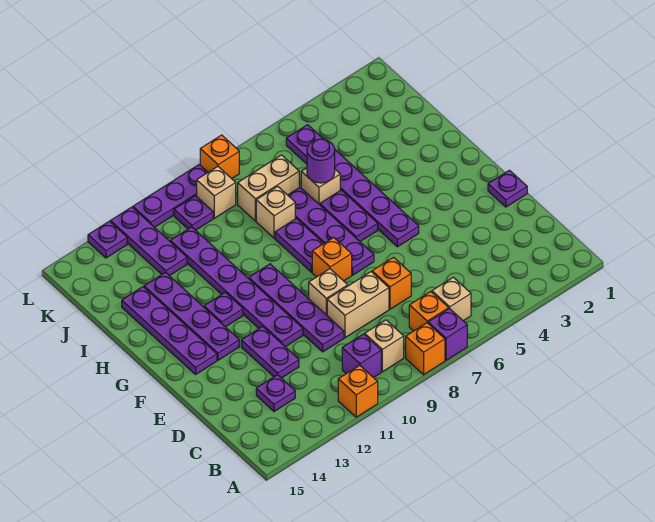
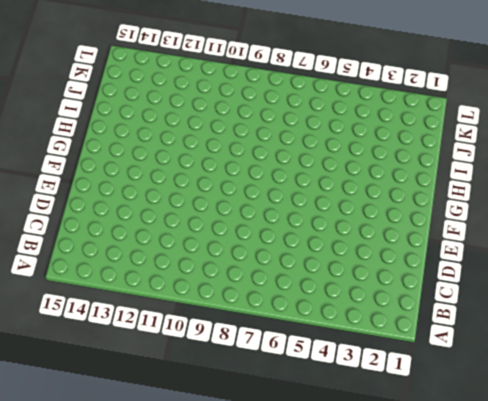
none -> purple 1x1 brick [428,308,467,360]
none -> orange 1x1 brick [406,323,445,375]
none -> orange 1x1 brick [338,365,378,417]
none -> tan 1x1 brick [432,277,471,321]

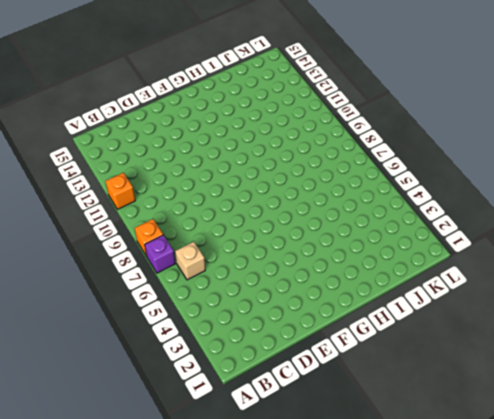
none -> orange 1x1 brick [409,292,449,331]
none -> tan 1x1 brick [365,320,404,372]
none -> purple 1x1 brick [342,334,381,378]
none -> purple 1x1 plate [256,375,295,411]

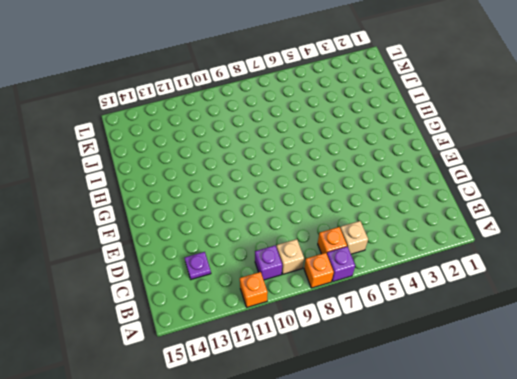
none -> orange 1x1 brick [372,257,411,309]
none -> tan 1x2 brick [327,272,389,338]
none -> purple 1x4 plate [249,264,344,352]
none -> purple 1x2 plate [241,327,299,378]

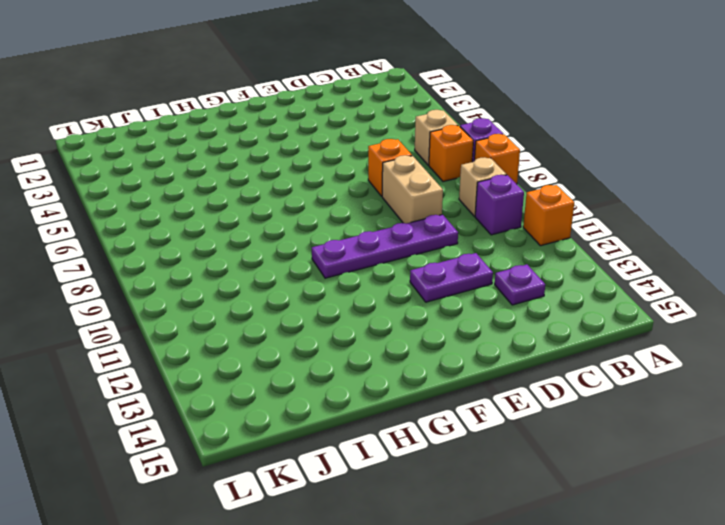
none -> purple 1x1 plate [488,170,527,207]
none -> tan 1x1 brick [309,269,348,315]
none -> purple 1x6 plate [170,227,303,347]
none -> purple 1x6 plate [286,125,419,247]

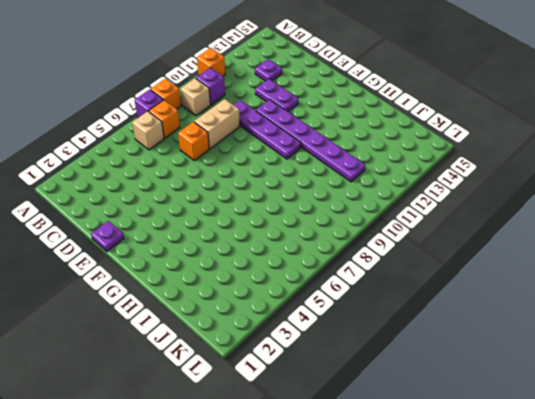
none -> tan 1x1 brick [309,269,348,315]
none -> purple 1x6 plate [286,125,419,247]
none -> purple 1x4 plate [288,187,374,275]
none -> orange 1x1 brick [312,237,352,281]

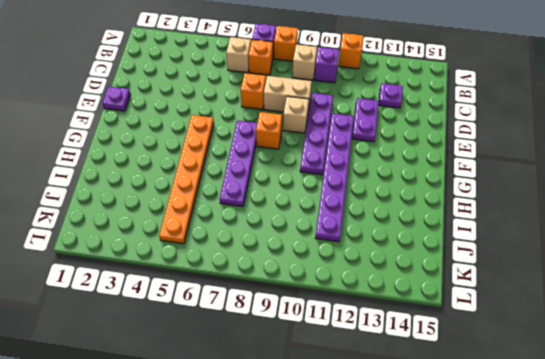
orange 1x6 plate [159,115,214,244] -> purple 1x6 plate [286,125,419,247]
none -> purple 1x4 plate [144,272,239,360]
none -> purple 1x4 plate [122,287,217,374]
none -> purple 1x2 plate [320,190,378,242]
none -> purple 1x2 plate [275,219,324,272]

